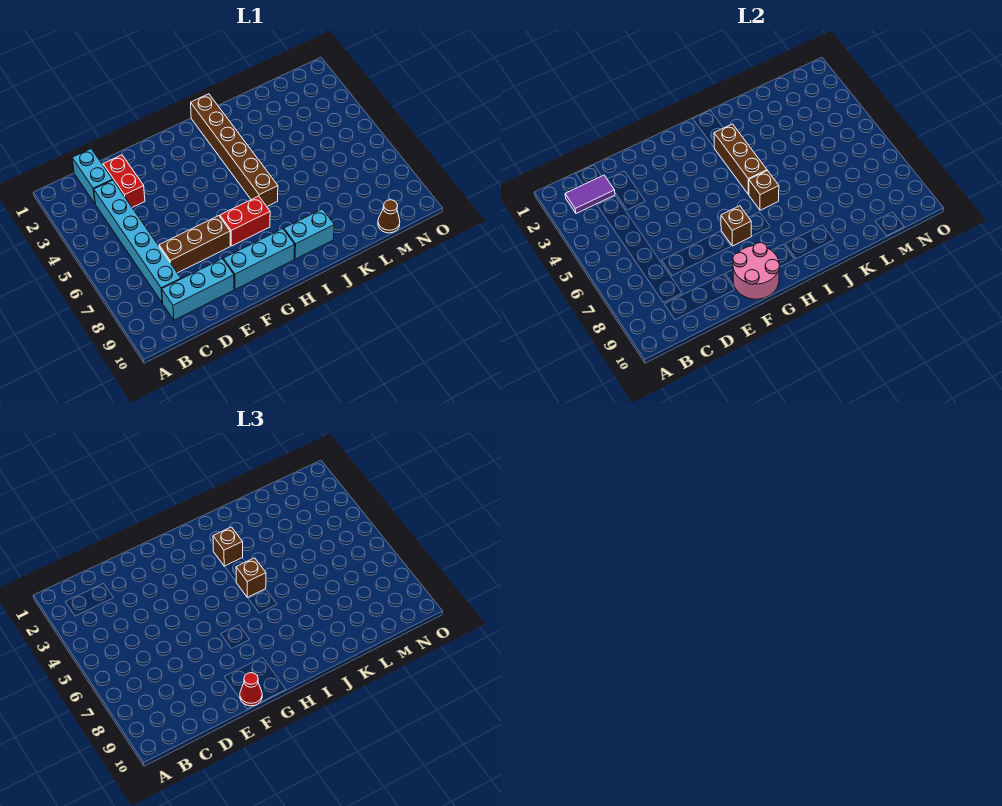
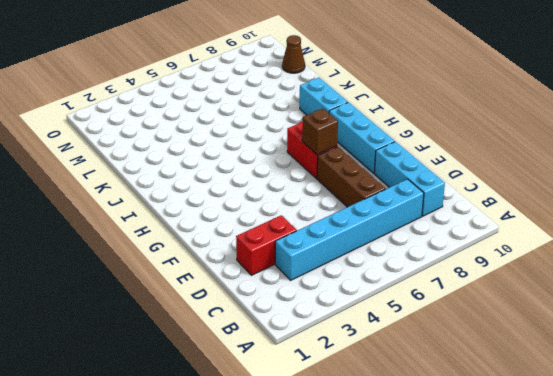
none -> cyan 1x2 brick [72,149,113,203]
none -> brown 1x6 brick [191,94,278,206]
none -> purple 1x2 tile [565,175,615,213]

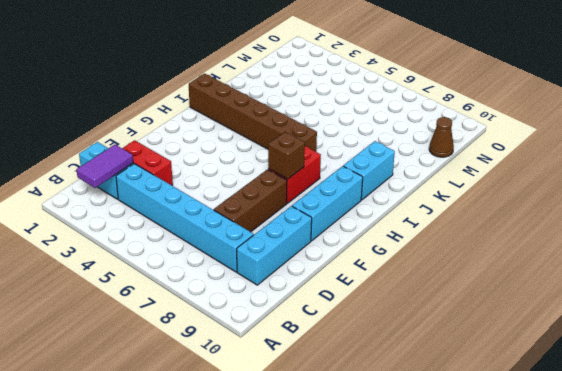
none -> pink 2x2 round brick [733,243,780,299]
none -> brown 1x3 brick [714,124,767,194]
none -> brown 1x1 brick [749,171,779,210]

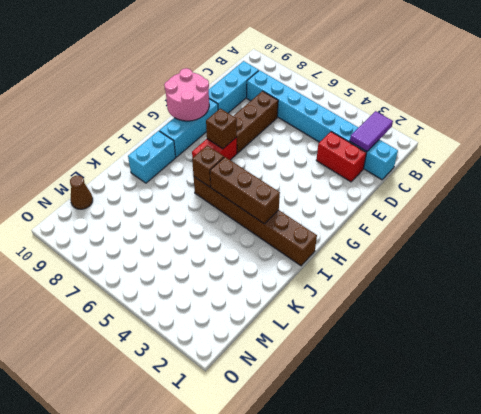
none -> red 1x1 cone [240,673,262,706]
none -> brown 1x1 brick [213,527,243,566]
none -> brown 1x1 brick [236,558,266,597]

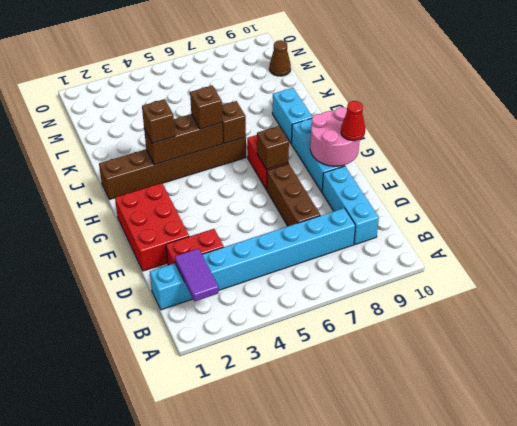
red 2x3 brick [115,183,189,271] -> none

